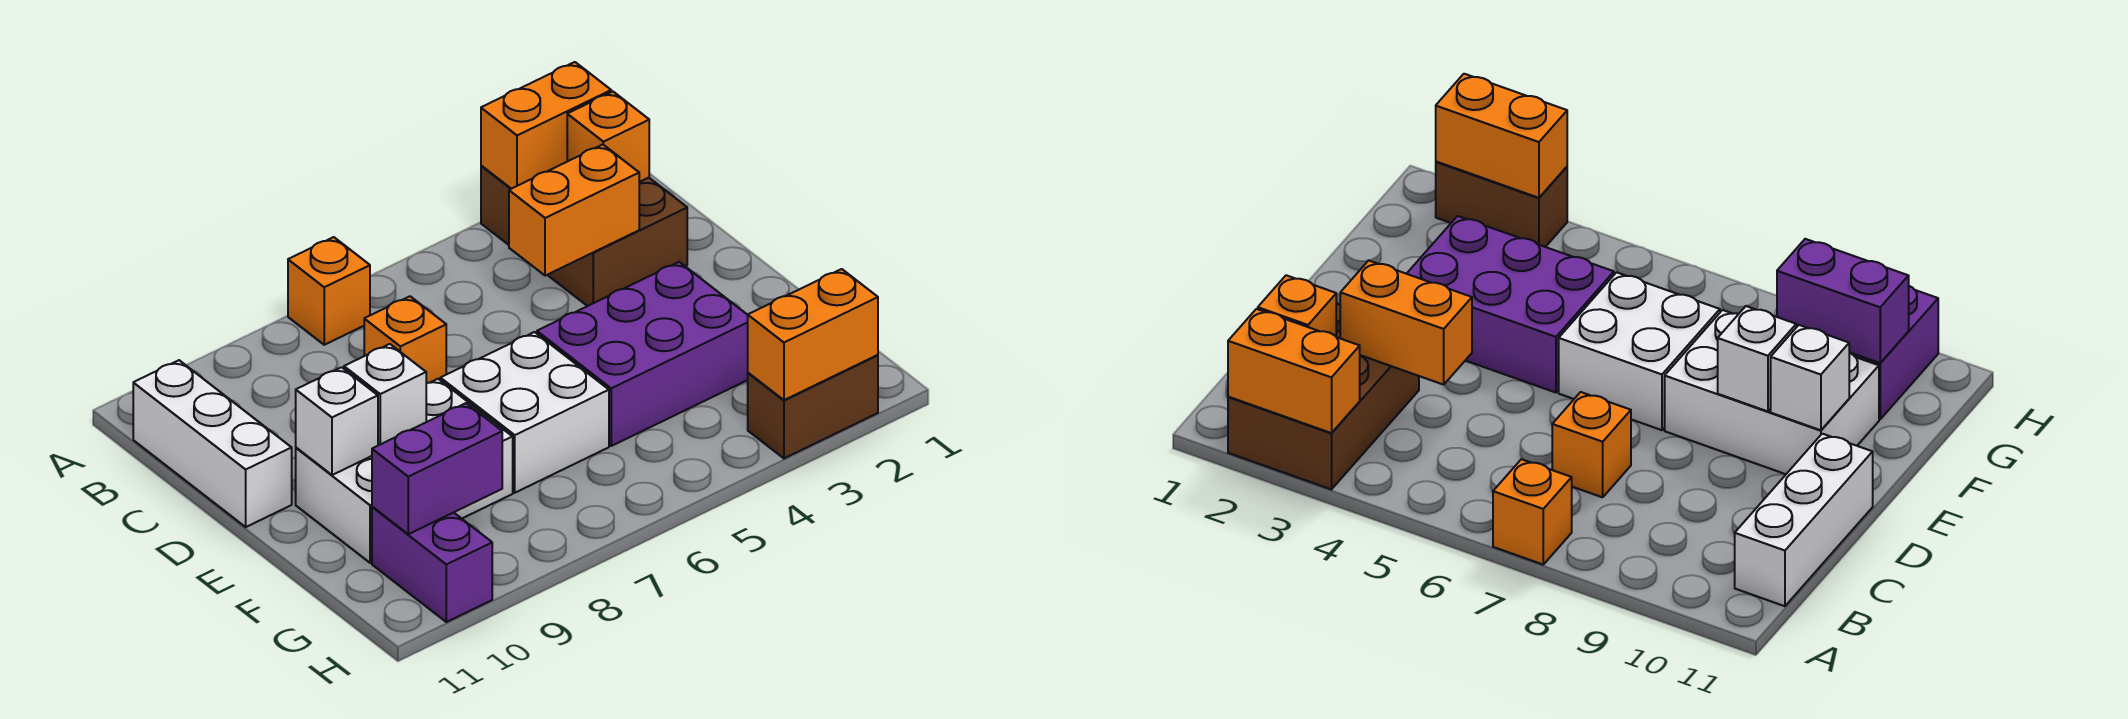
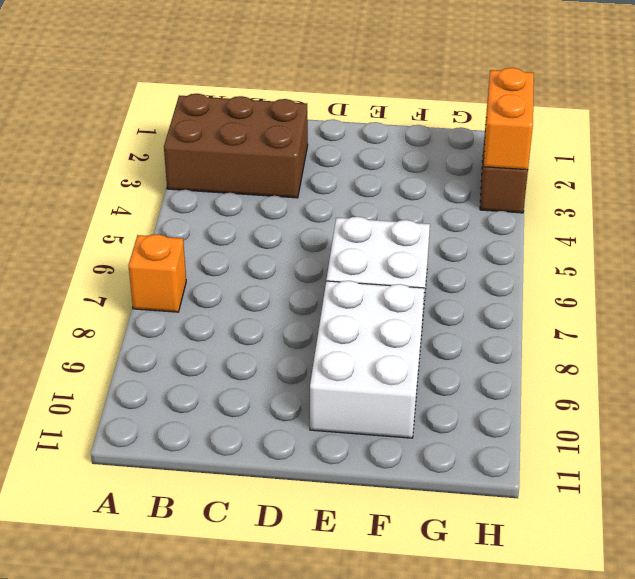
none -> white 1x3 brick [133,360,292,527]
none -> orange 1x1 brick [364,296,446,383]
none -> purple 2x3 brick [537,262,748,446]

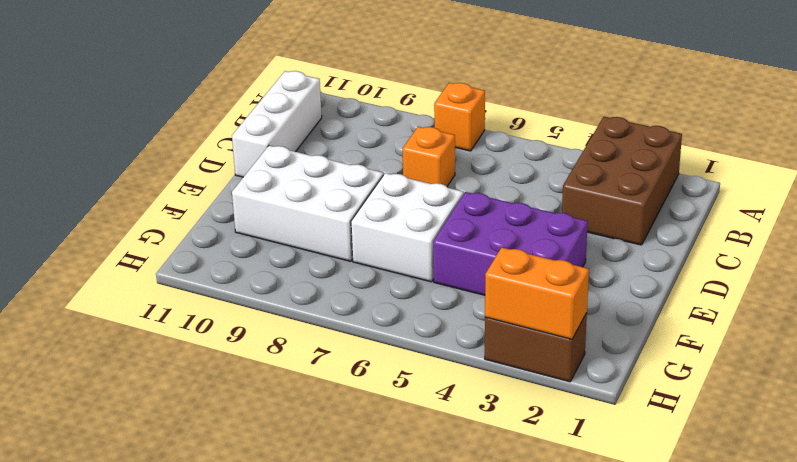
none -> purple 1x2 brick [372,507,492,622]
none -> orange 1x2 brick [481,62,611,189]
none -> orange 1x1 brick [567,92,649,182]

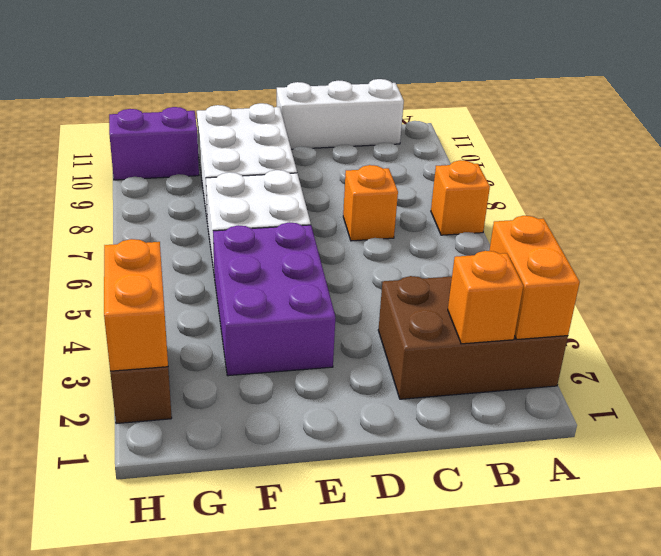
none -> orange 1x2 brick [509,145,639,276]
none -> white 1x1 brick [344,344,426,445]
none -> white 1x1 brick [296,367,378,475]

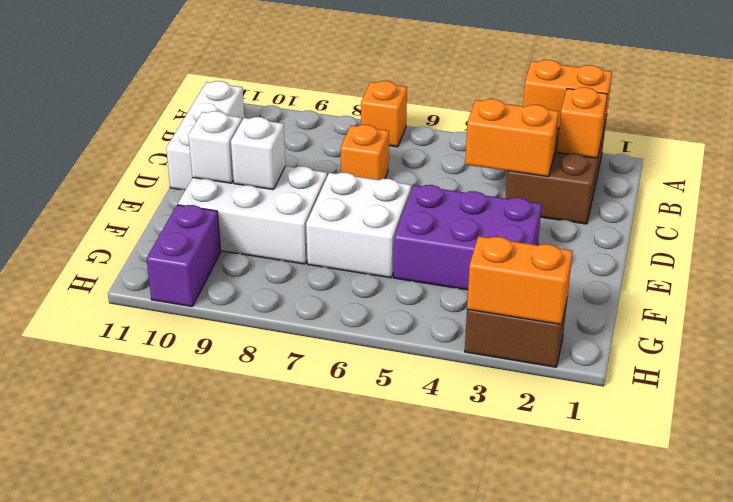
none -> purple 1x2 brick [372,403,502,534]

